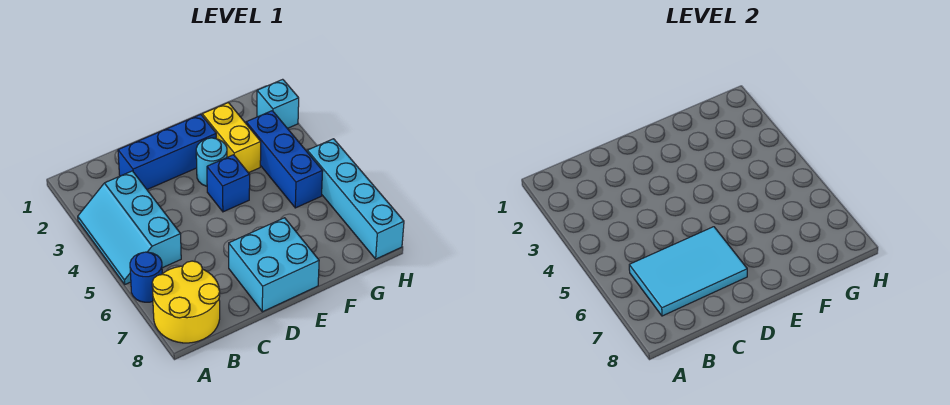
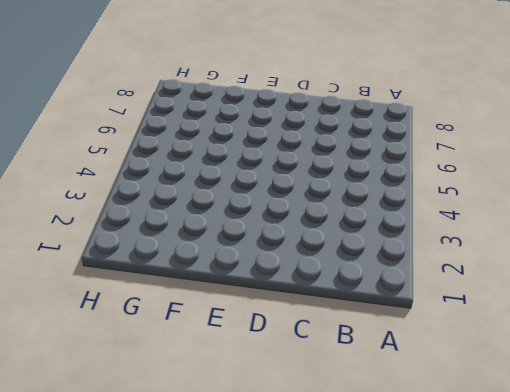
none -> cyan 2x3 slope [78,171,181,284]
none -> blue 1x1 round brick [130,252,162,302]
none -> yellow 2x2 round brick [152,261,220,343]

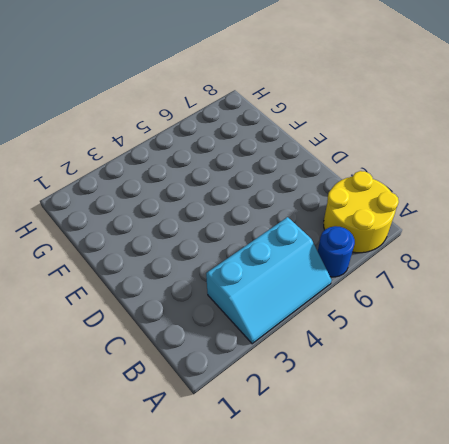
none -> blue 1x3 brick [118,114,216,189]
none -> cyan 2x2 brick [229,218,319,312]
none -> cyan 1x1 round brick [196,138,227,186]

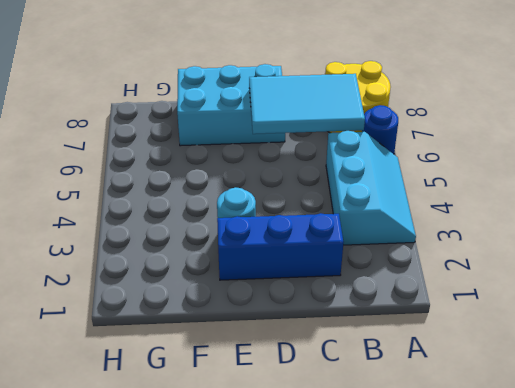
cyan 2x3 brick [177,64,285,146] -> cyan 2x2 brick [229,218,319,312]
none -> blue 1x1 brick [207,155,250,212]
none -> yellow 1x2 brick [202,103,261,173]
none -> blue 1x3 brick [246,111,323,208]

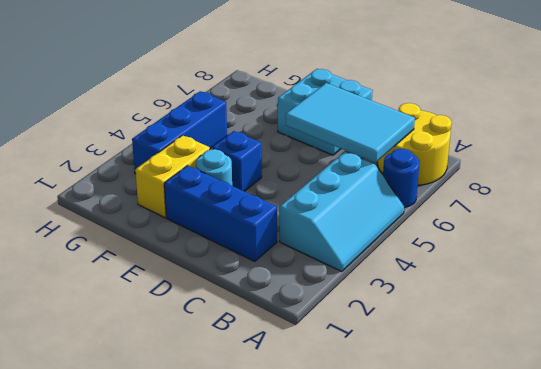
none -> cyan 1x1 brick [257,79,299,128]
none -> cyan 1x4 brick [307,139,404,259]

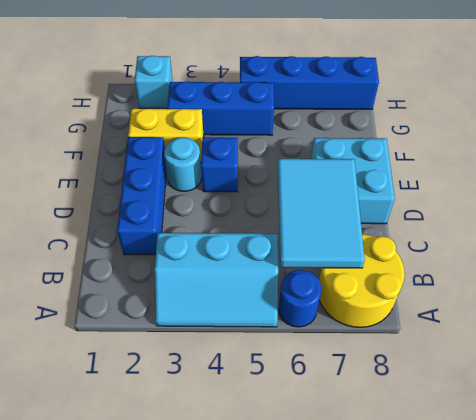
blue 1x4 brick [240,56,379,109] -> cyan 1x4 brick [307,139,404,259]

